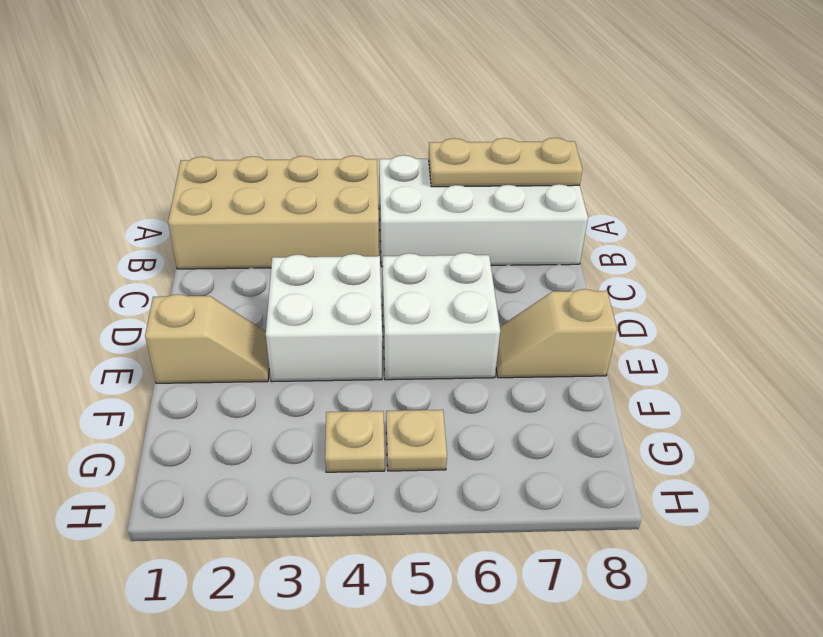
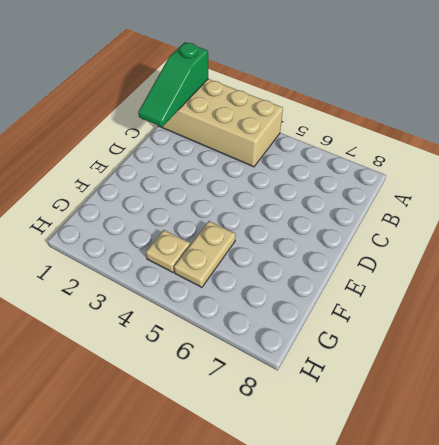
green 1x3 slope [138,42,208,127] -> none
tan 1x2 plate [174,221,236,287] -> tan 1x1 plate [386,410,447,471]
none -> white 2x4 brick [379,155,588,267]
none -> white 2x2 brick [266,254,382,382]

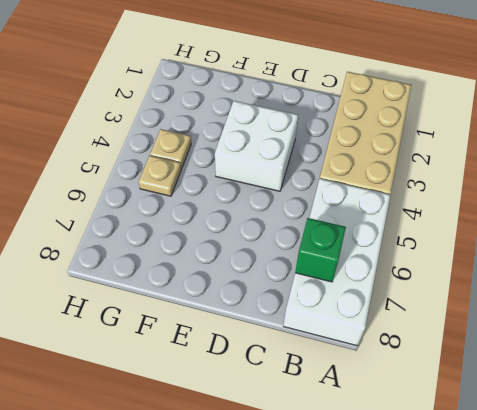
green 1x1 brick [295,218,346,282] -> none
none -> white 2x2 brick [382,253,500,380]
none -> tan 1x2 slope [145,294,269,383]

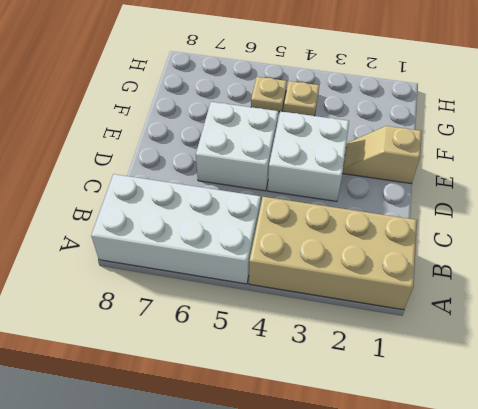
none -> tan 1x2 slope [496,289,617,378]
none -> tan 1x3 plate [429,138,583,187]

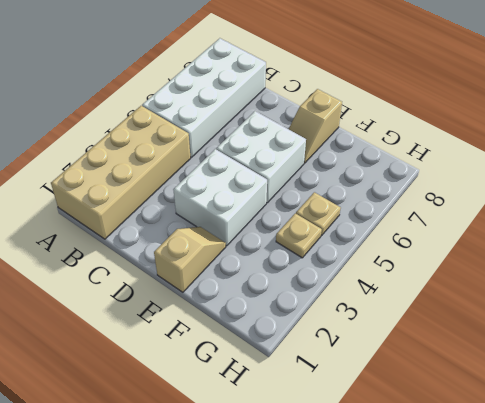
none -> tan 1x3 plate [429,138,583,187]

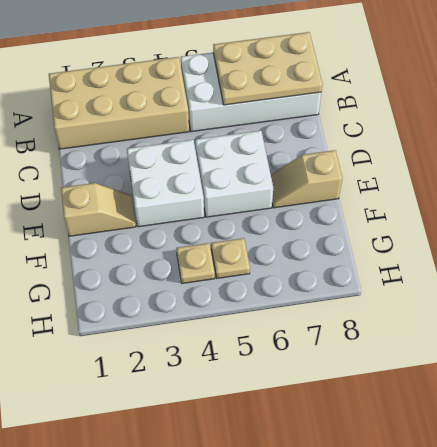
tan 2x3 plate [213,32,323,105] -> tan 1x3 plate [429,138,583,187]

